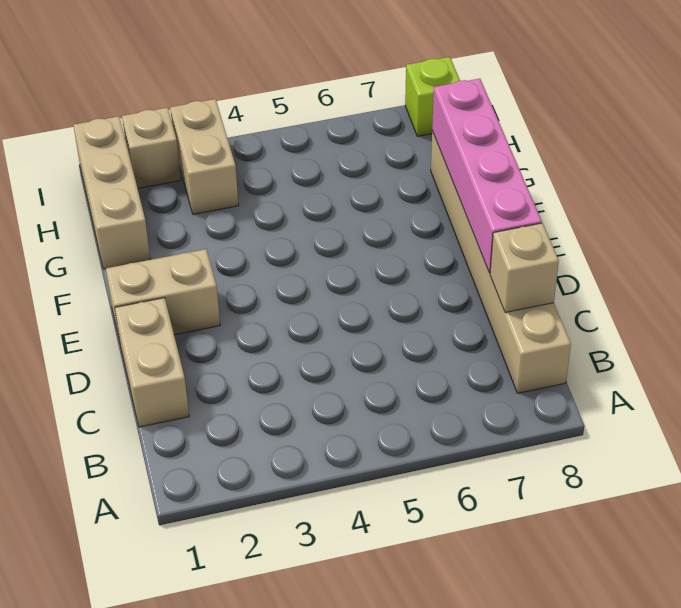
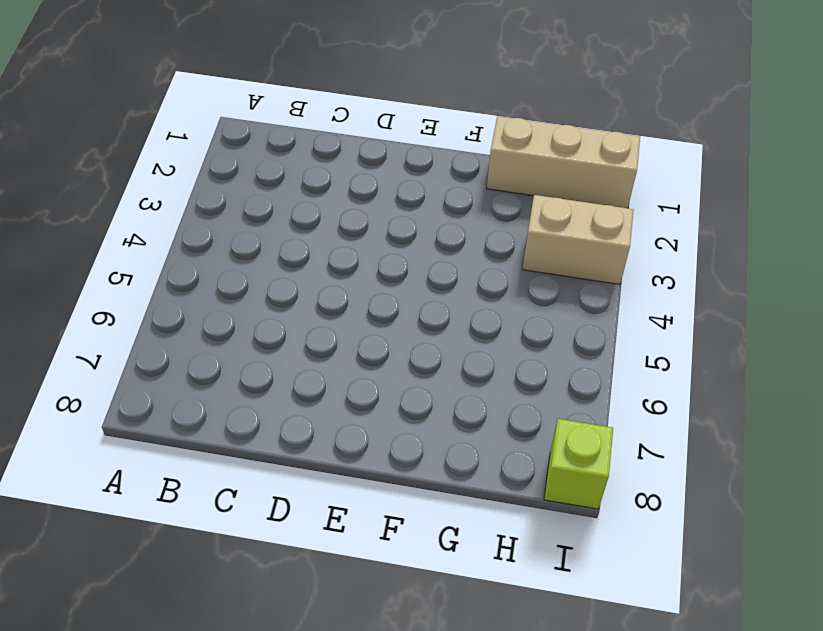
none -> tan 1x6 brick [431,131,571,393]
none -> tan 1x2 brick [115,298,189,427]

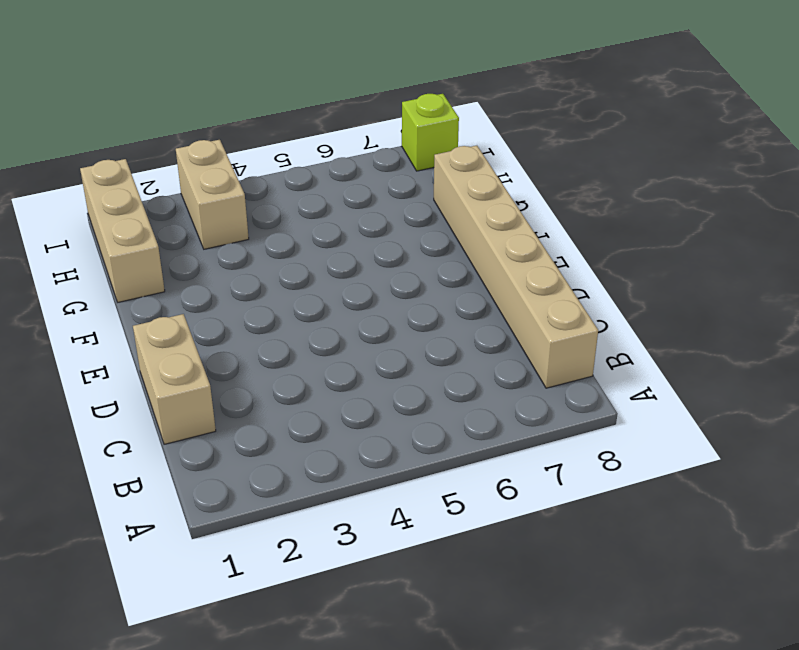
none -> tan 1x2 brick [106,249,220,341]
none -> tan 1x1 brick [122,108,181,188]

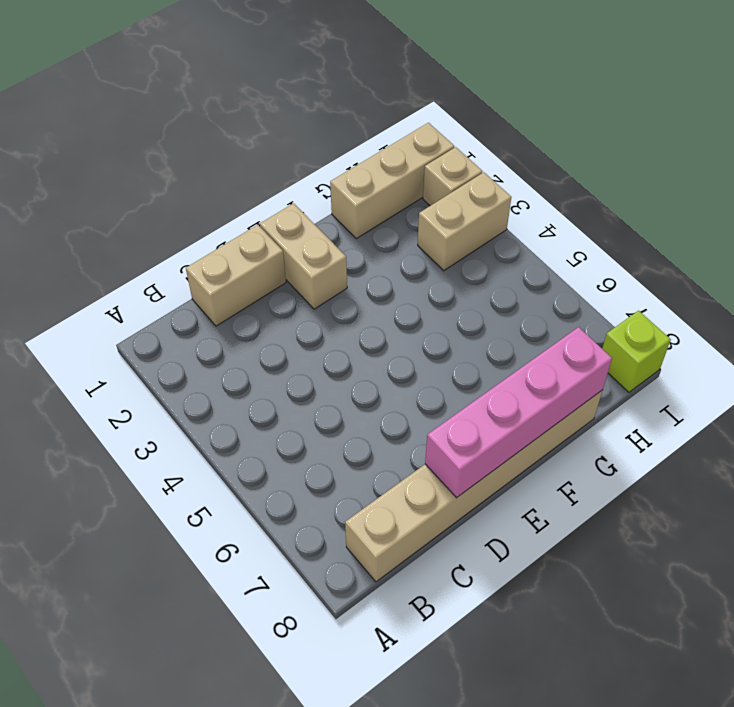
none -> tan 1x1 brick [490,223,559,312]

